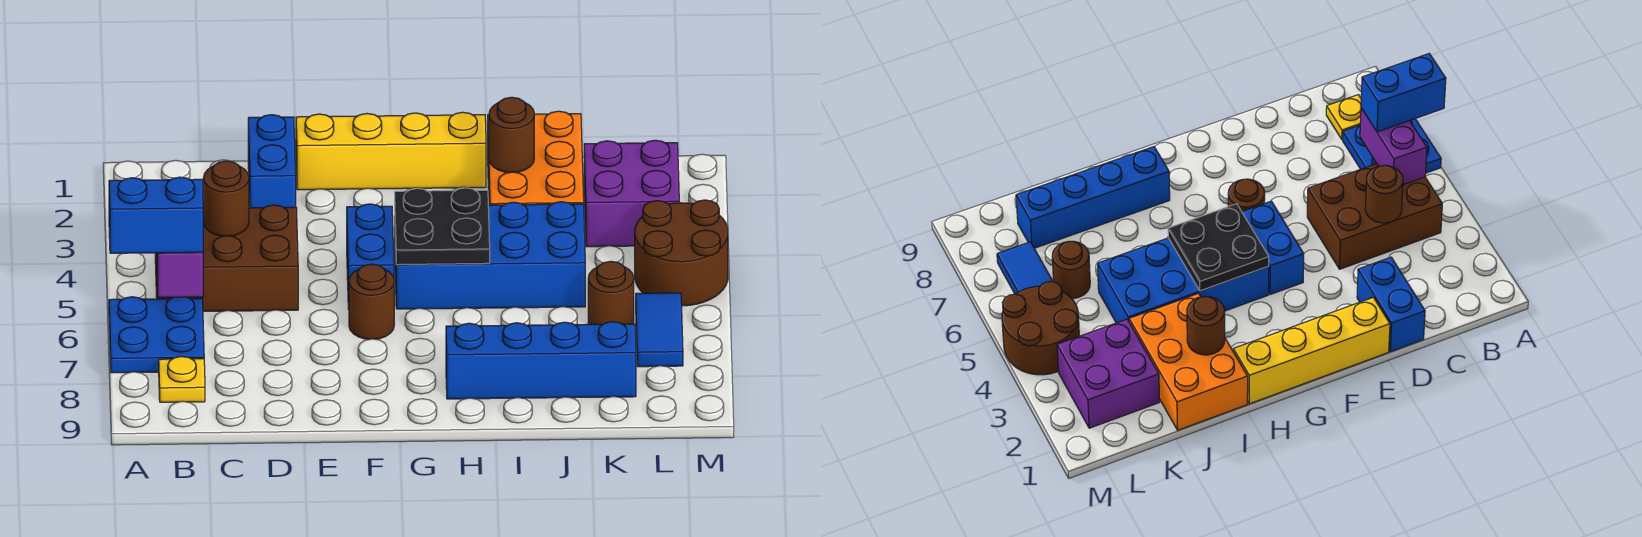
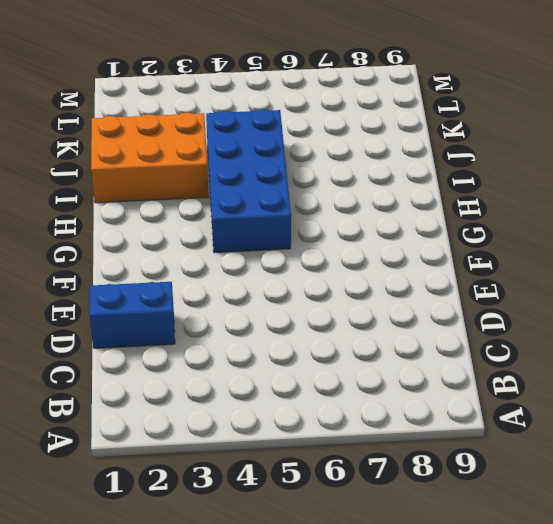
none -> blue 2x2 plate [109,297,204,373]
none -> brown 2x3 brick [155,205,298,311]
none -> yellow 1x1 plate [159,356,205,402]

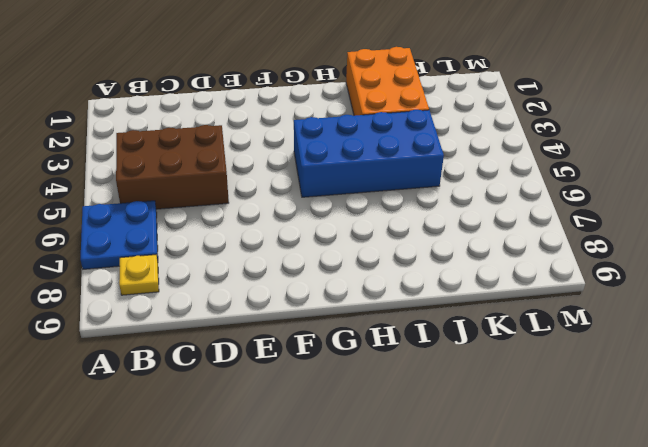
none -> blue 1x2 brick [248,115,296,208]
none -> yellow 1x4 brick [296,112,486,190]
none -> blue 1x2 brick [347,204,394,309]

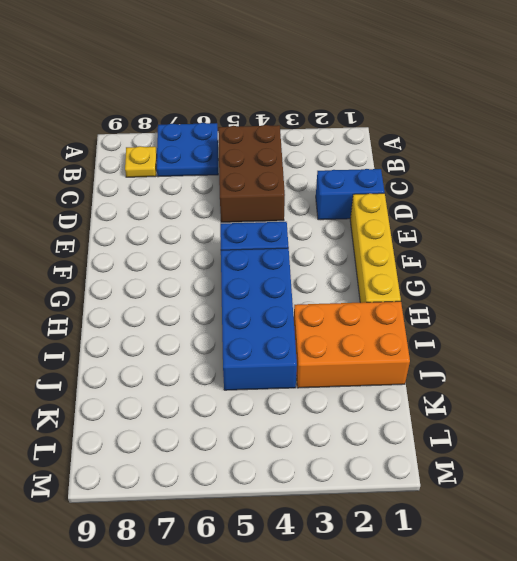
none -> brown 1x1 round brick [349,264,394,339]
none -> blue 1x4 brick [446,322,636,399]
none -> purple 2x2 brick [584,140,679,247]

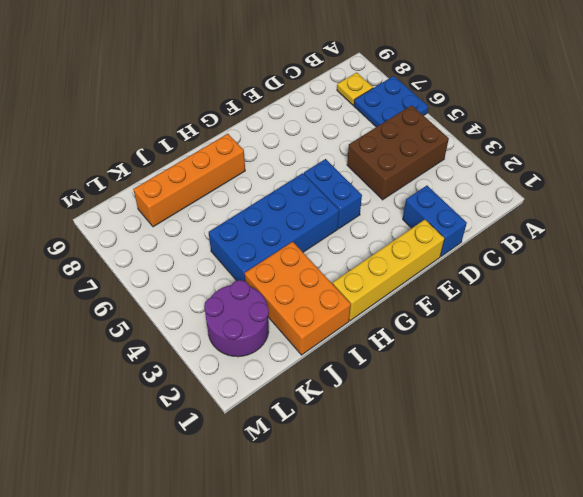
orange 1x4 brick [133,134,245,227] -> blue 1x4 brick [446,322,636,399]
purple 2x2 round brick [204,280,269,357] -> purple 2x2 brick [584,140,679,247]
none -> brown 1x1 round brick [349,264,394,339]
none -> brown 1x1 round brick [588,261,634,324]
none -> brown 2x2 round brick [635,200,728,306]

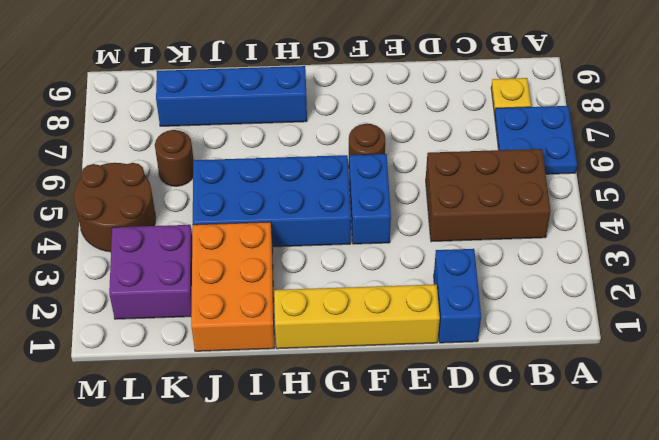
none -> blue 1x2 tile [636,293,683,367]
none -> purple 1x2 brick [157,252,203,297]
none -> brown 1x1 round brick [203,161,249,236]

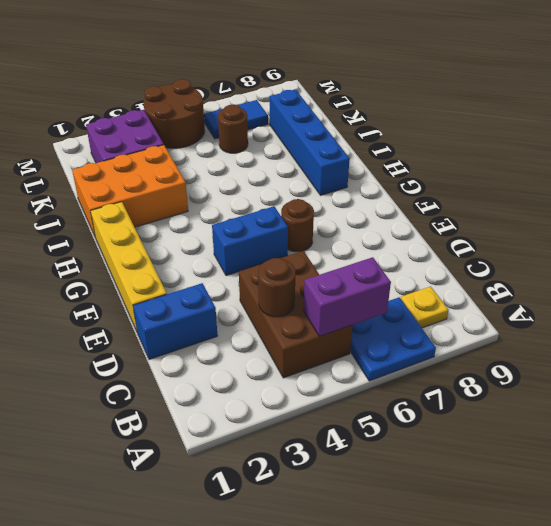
none -> blue 2x4 brick [395,202,585,309]
none -> black 2x2 plate [395,188,490,265]
none -> brown 1x1 round brick [489,97,534,173]

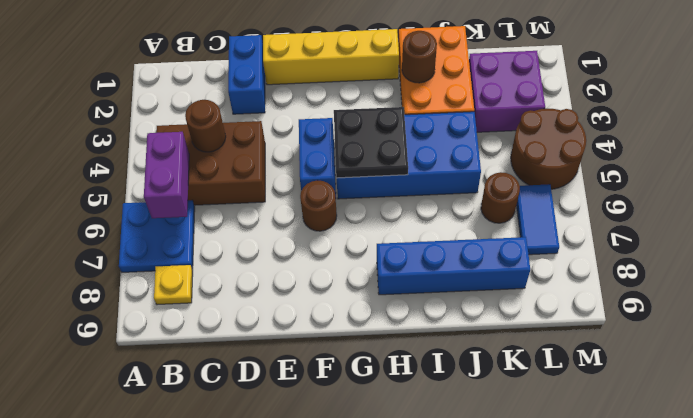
none -> blue 1x2 brick [109,177,203,253]

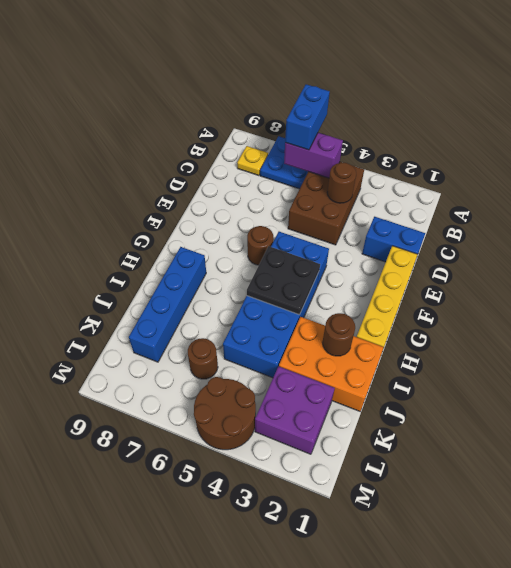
none -> blue 1x2 tile [636,293,683,367]

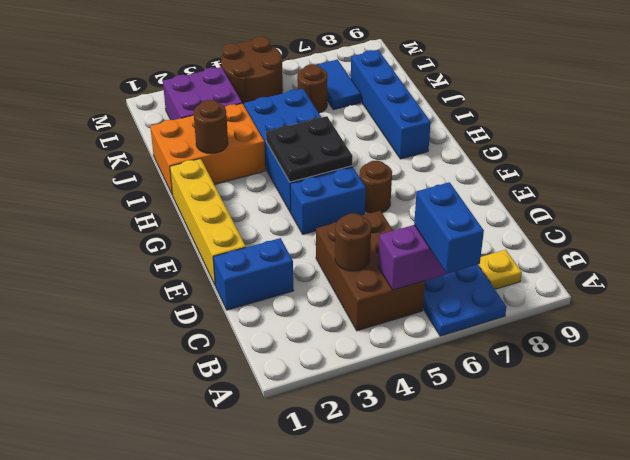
blue 1x2 tile [316,60,361,110] -> blue 1x2 tile turned to [636,293,683,367]

